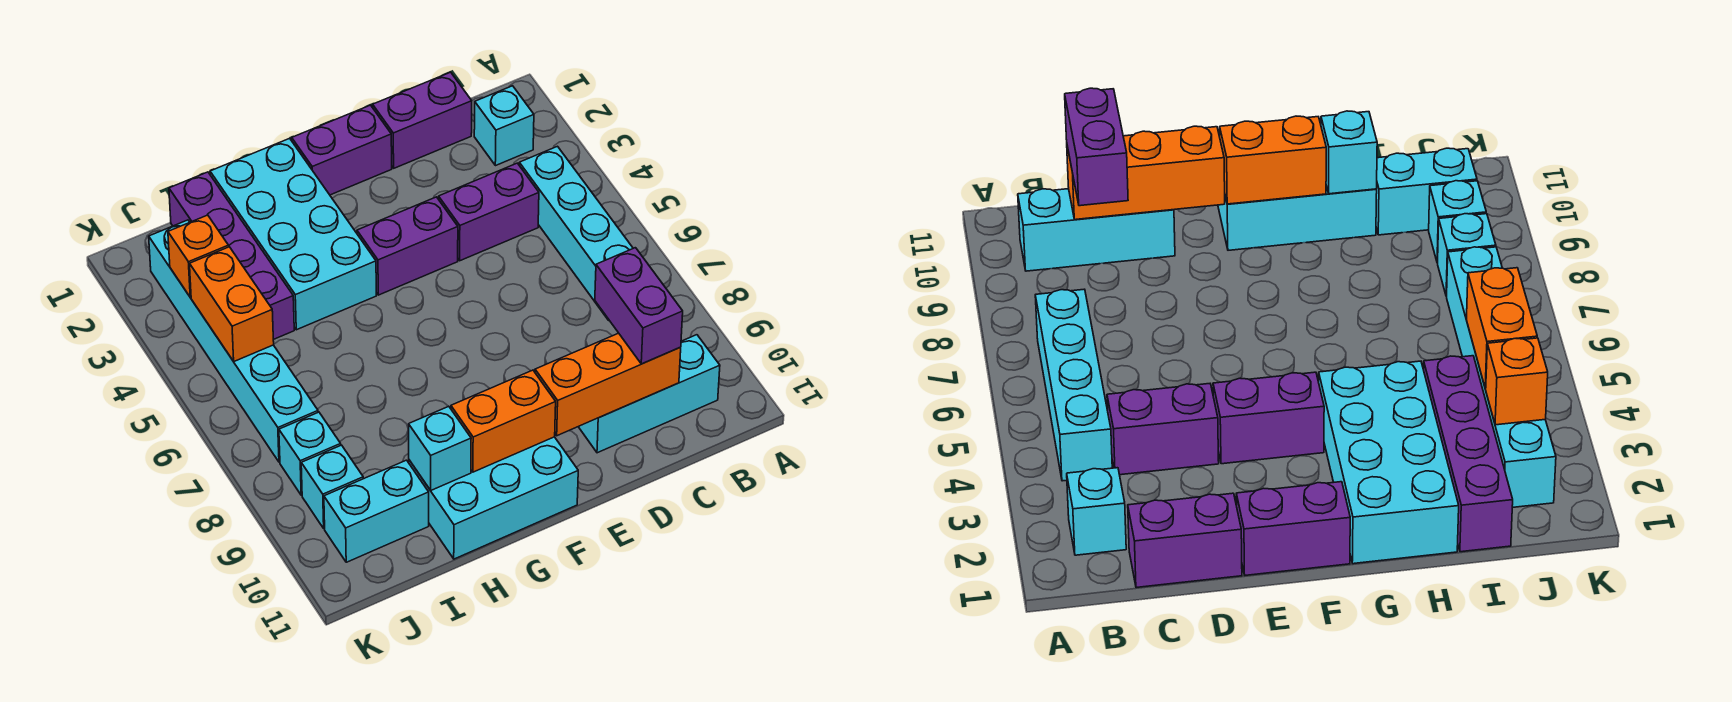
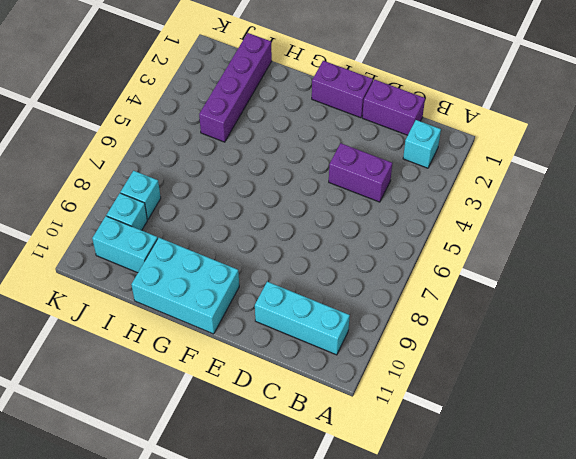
none -> cyan 1x4 brick [519,146,633,320]
none -> purple 1x2 brick [357,197,458,295]
none -> cyan 2x4 brick [210,138,376,330]

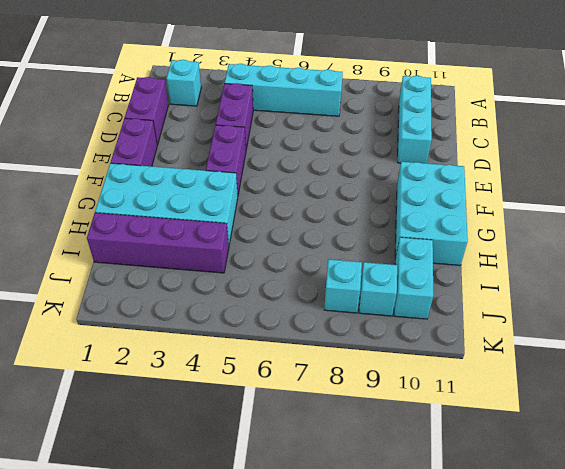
none -> cyan 1x6 brick [149,220,318,462]
none -> orange 1x3 brick [535,333,681,436]
none -> orange 1x2 brick [451,370,556,472]

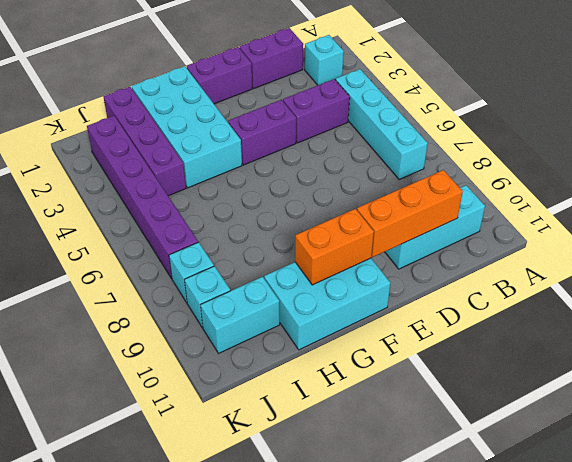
purple 1x6 brick [87,116,198,279] -> cyan 1x6 brick [149,220,318,462]
none -> cyan 1x1 brick [409,406,471,490]
none -> orange 1x1 brick [168,215,229,297]
none -> orange 1x2 brick [190,247,274,361]

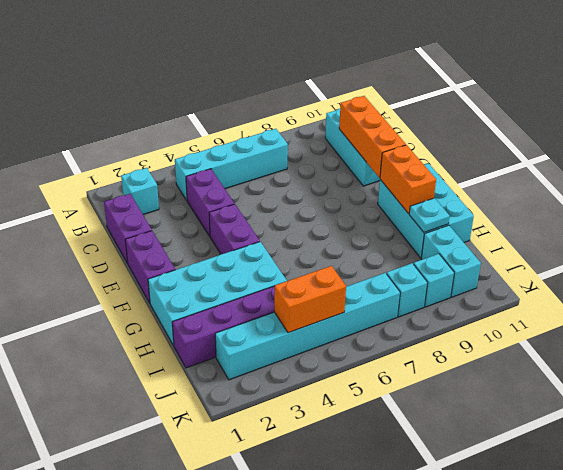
cyan 1x1 plate [409,198,450,232] -> cyan 1x1 brick [409,406,471,490]
none -> orange 1x1 brick [168,215,229,297]
none -> purple 1x2 brick [595,248,683,364]

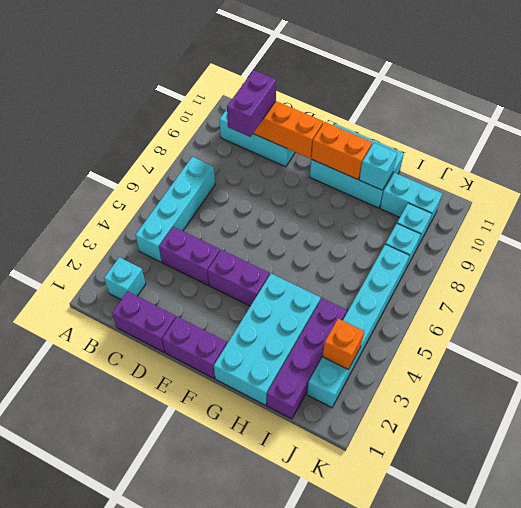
none -> orange 1x2 brick [190,247,274,361]

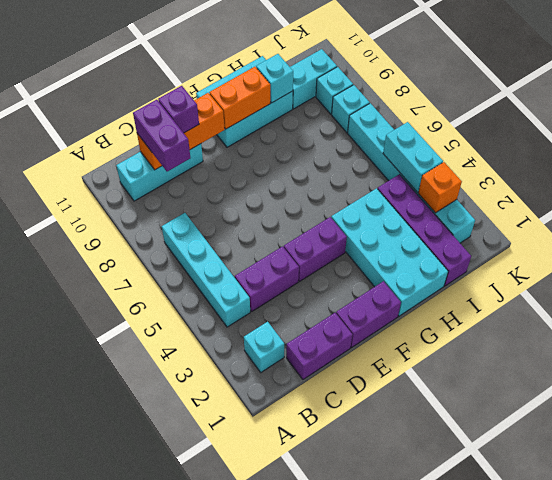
purple 1x1 brick [158,86,199,133] -> none
cyan 1x2 brick [383,122,443,192] -> orange 1x2 brick [190,247,274,361]

